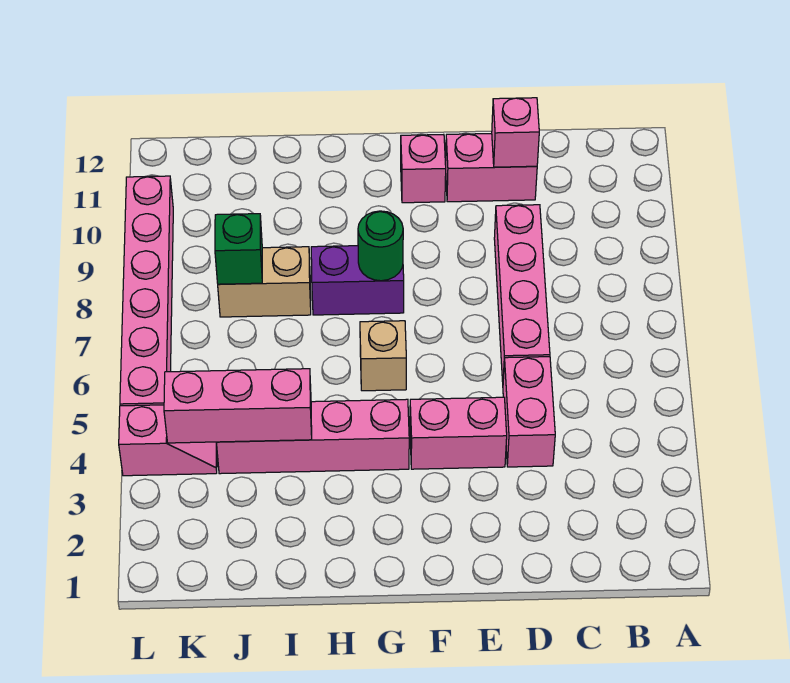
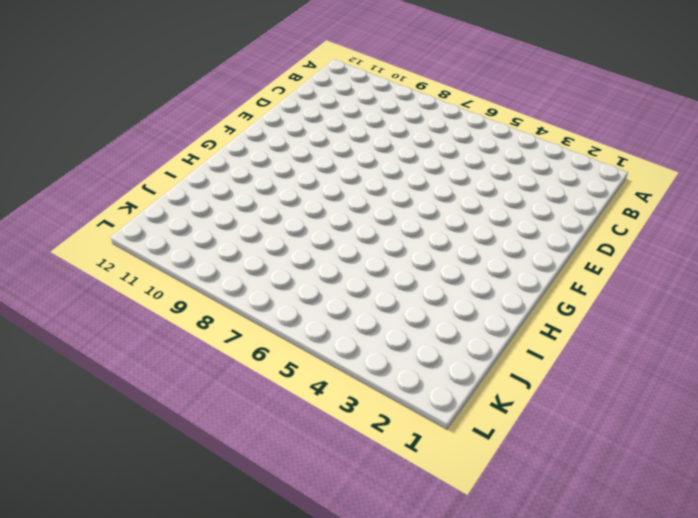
none -> pink 1x2 brick [503,357,555,467]
none -> pink 1x4 brick [494,205,550,382]
none -> pink 1x2 brick [446,133,537,202]

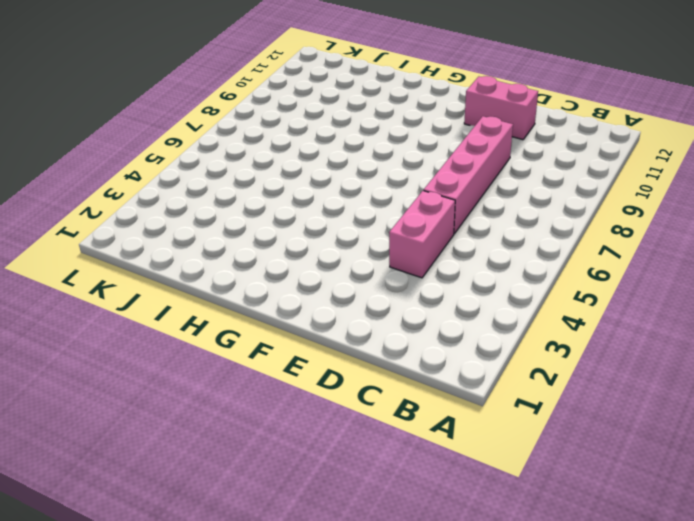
none -> pink 1x2 brick [410,397,507,469]
none -> pink 1x1 brick [401,134,446,203]
none -> pink 1x4 brick [216,399,409,474]

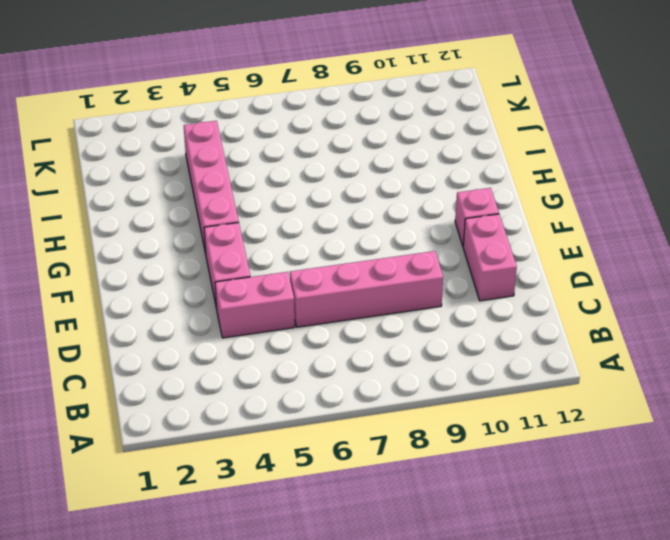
none -> tan 1x1 brick [360,321,406,391]
none -> purple 1x2 brick [311,246,404,315]
none -> tan 1x2 brick [218,247,311,317]

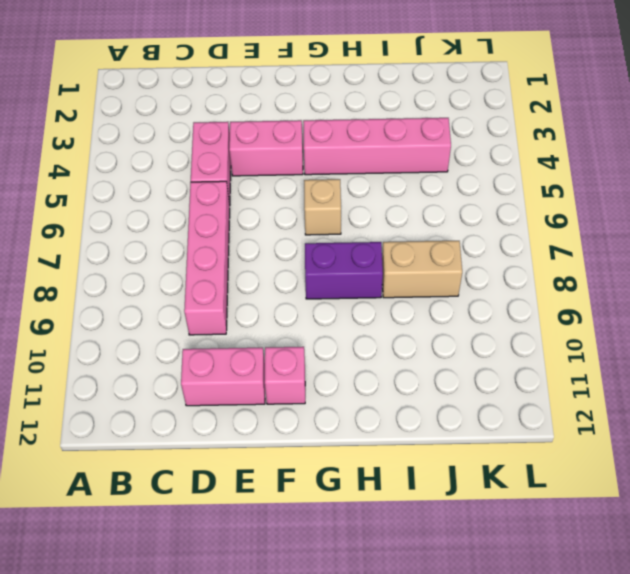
none -> pink 1x2 slope [119,405,217,476]
none -> pink 1x6 brick [120,176,173,406]
none -> pink 1x1 brick [492,98,539,167]

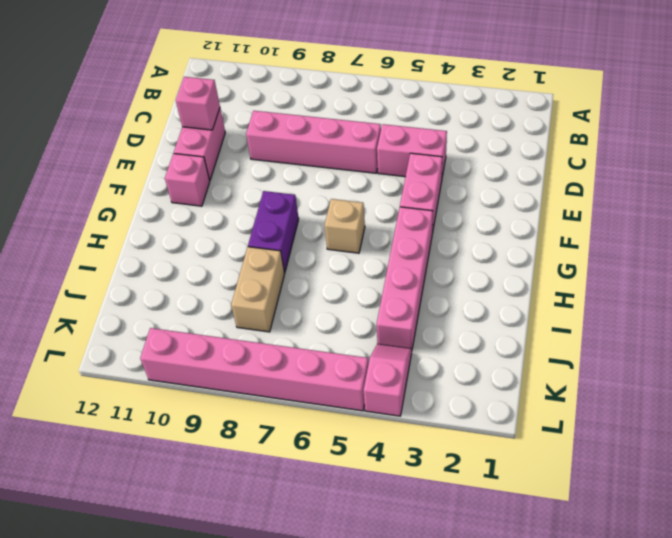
none -> green 1x1 round brick [358,211,403,281]
none -> pink 1x3 brick [164,369,312,443]
none -> green 1x1 brick [215,214,262,284]

